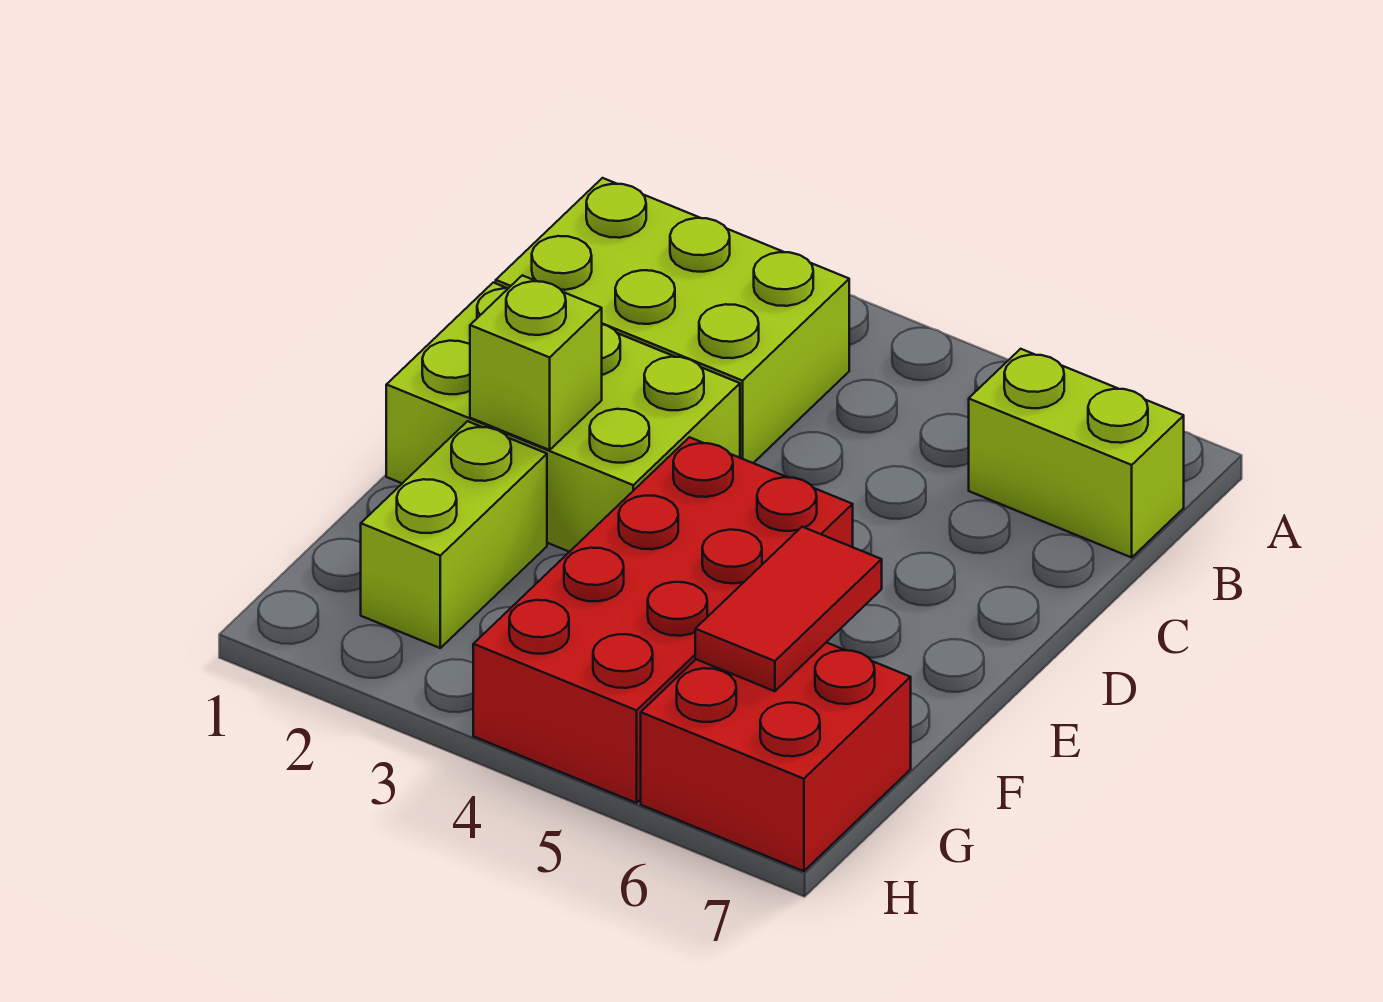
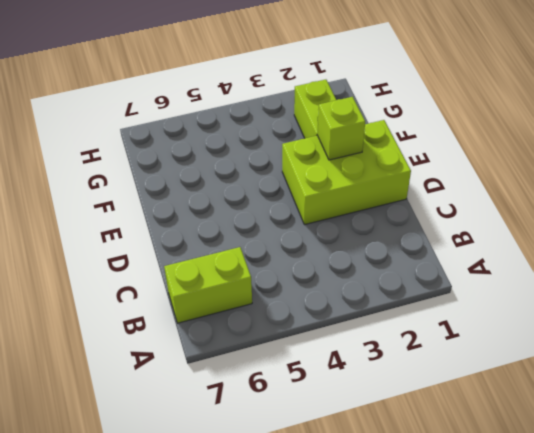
none -> lime 2x3 brick [496,178,849,463]
none -> red 2x4 brick [473,437,853,803]

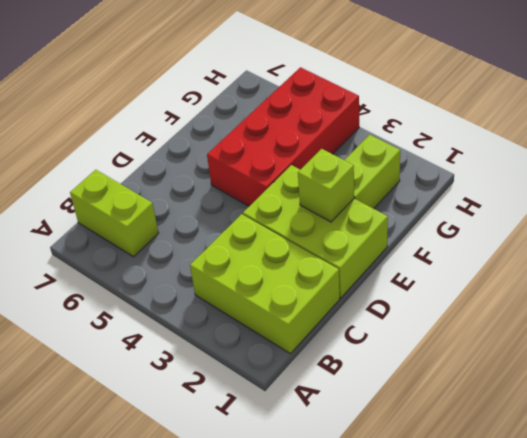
none -> red 2x2 brick [641,642,911,871]
none -> red 1x2 tile [695,527,882,691]

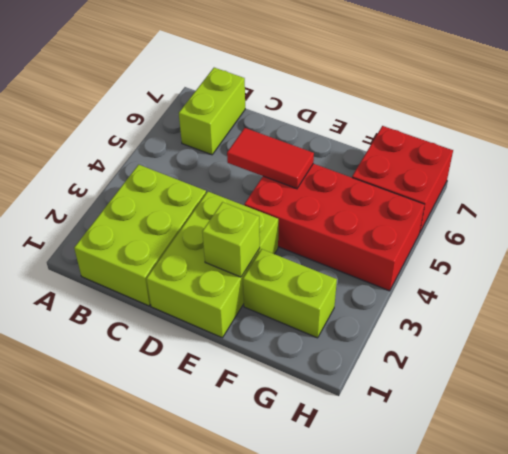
red 1x2 tile [227,128,314,189] -> red 1x2 tile moved to [695,527,882,691]

